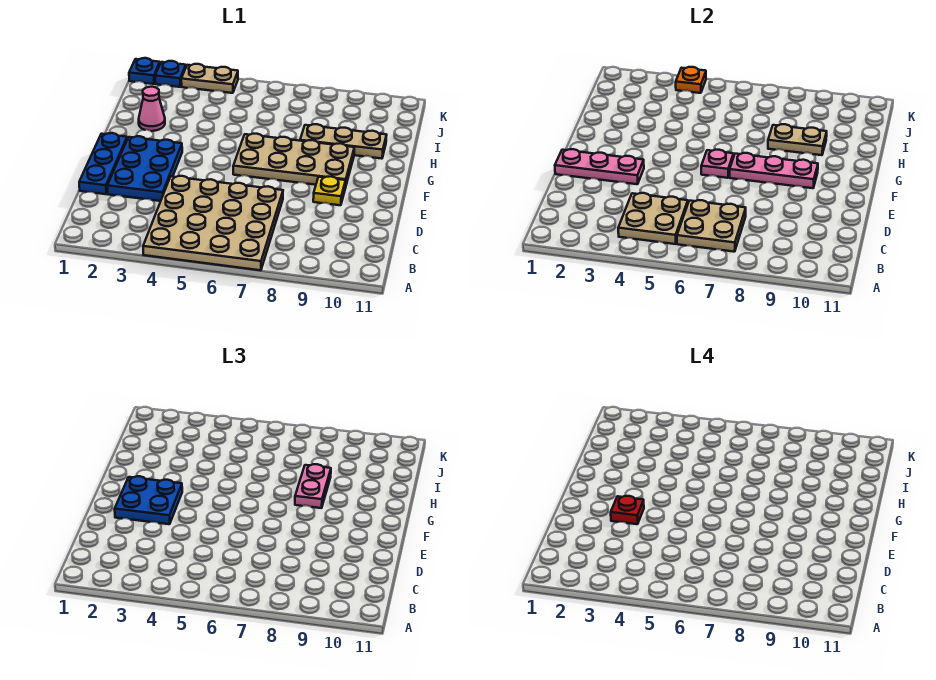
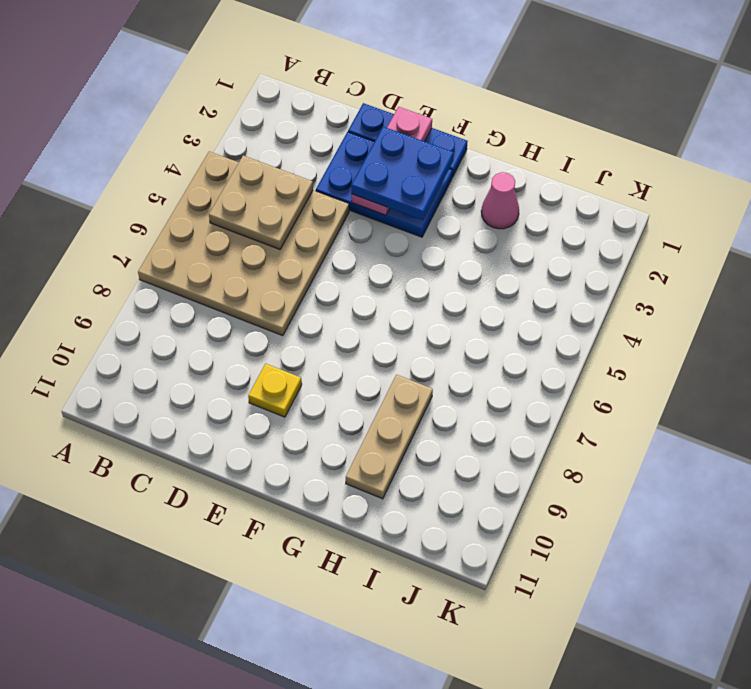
none -> tan 2x4 plate [233,134,354,187]
none -> blue 1x1 plate [129,58,160,84]
none -> blue 1x1 plate [155,61,186,87]

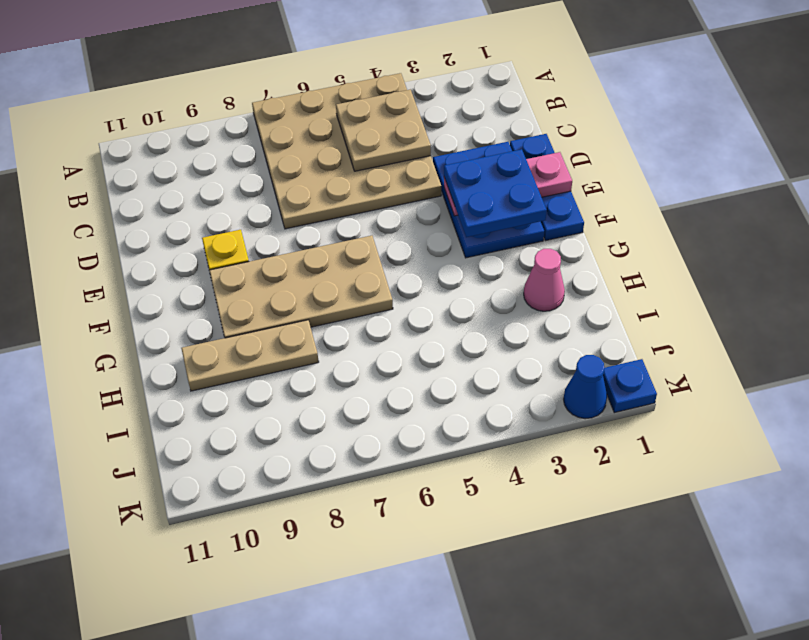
blue 1x1 cone [564,355,607,419] -> blue 1x1 plate [155,61,186,87]
none -> tan 1x2 plate [181,64,238,93]
none -> tan 2x2 plate [677,200,746,252]
none -> pink 1x1 plate [701,150,733,178]

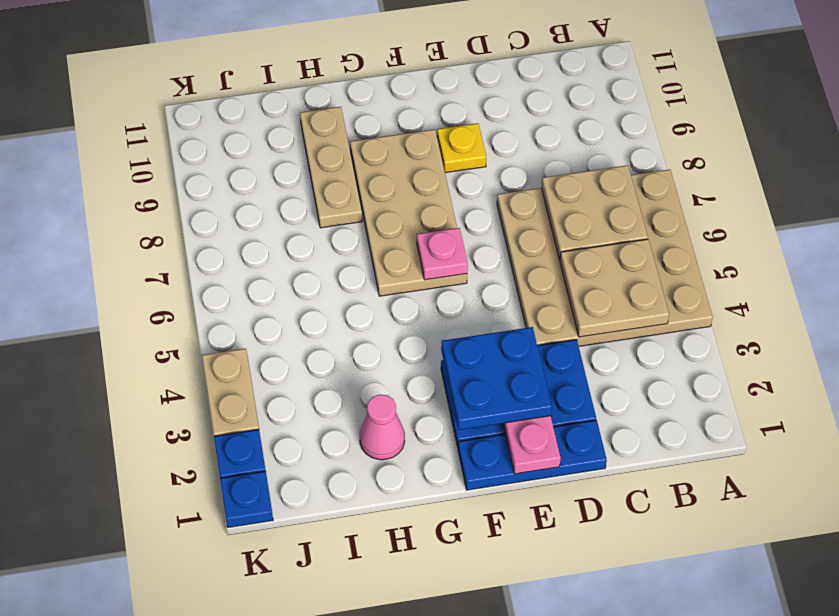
none -> pink 1x3 plate [730,153,818,188]
none -> tan 1x2 plate [768,124,827,155]
none -> orange 1x1 plate [676,67,706,93]

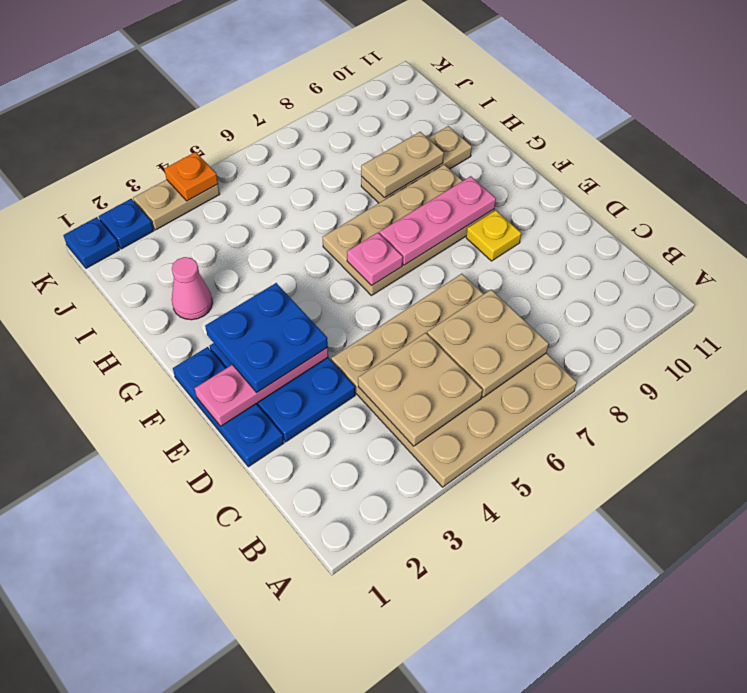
none -> pink 1x2 plate [295,464,331,508]
none -> red 1x1 plate [611,496,644,524]

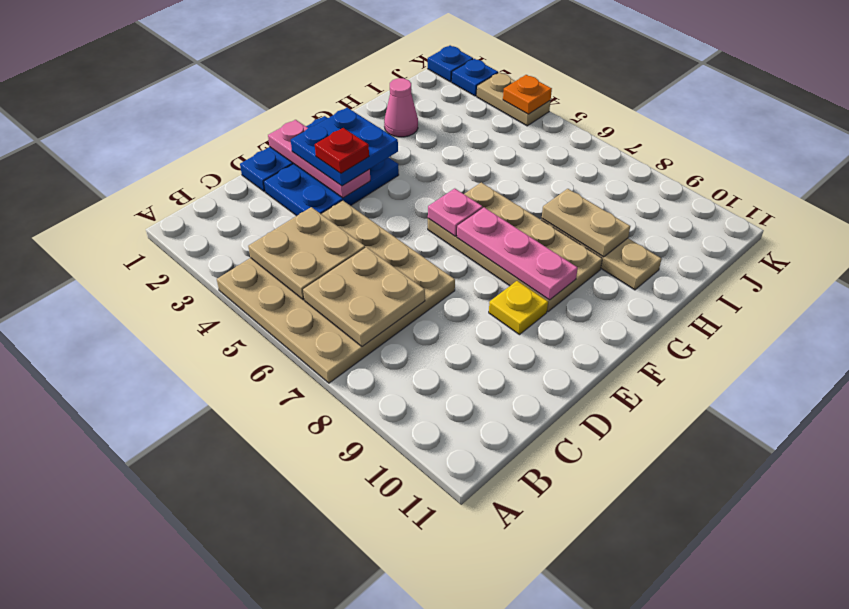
none -> pink 1x2 plate [295,464,331,508]

